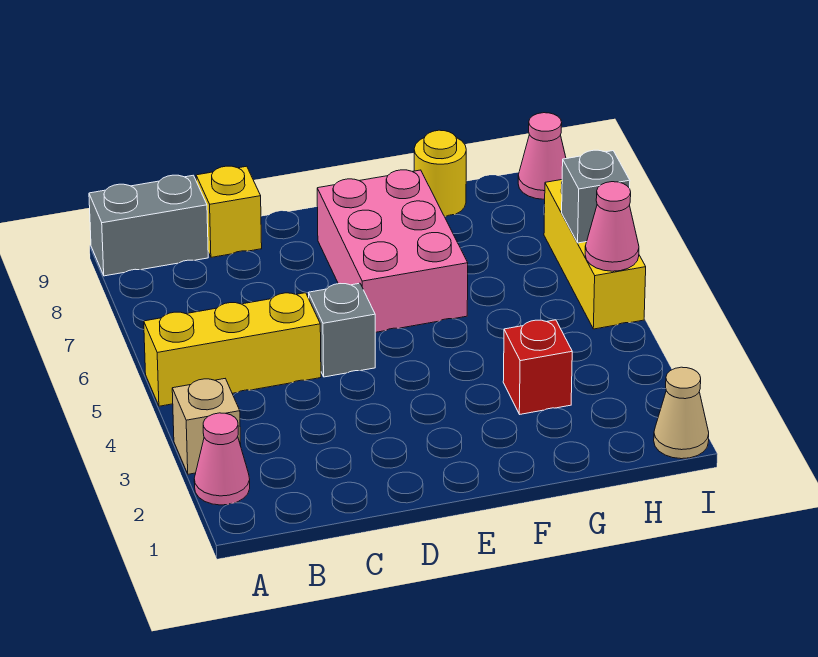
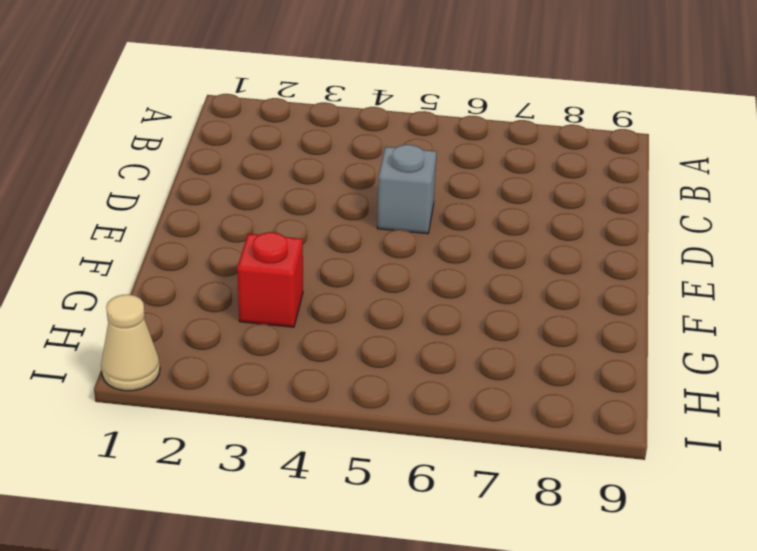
none -> pink 1x1 cone [194,413,250,505]
none -> tan 1x1 brick [172,379,241,474]
none -> yellow 1x3 brick [144,293,321,406]

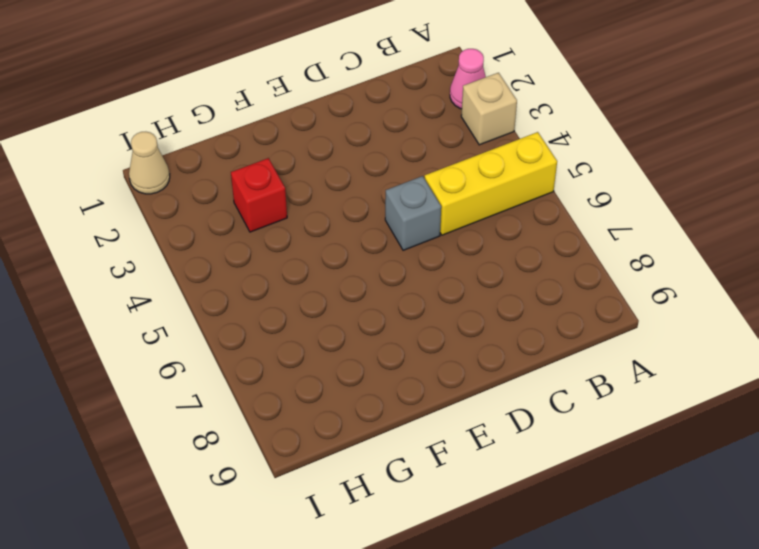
none -> grey 1x2 brick [89,175,208,276]
none -> yellow 1x1 brick [196,166,262,257]
none -> pink 2x3 brick [317,170,468,332]

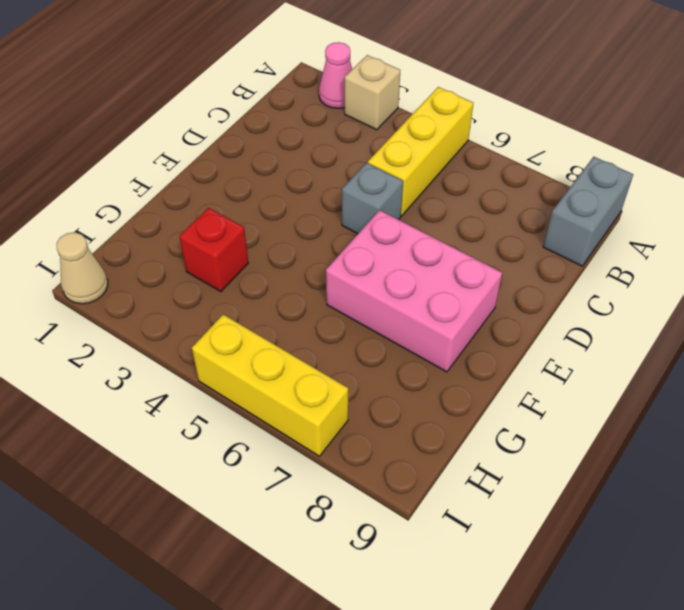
none -> yellow 1x1 brick [196,166,262,257]
none -> yellow 1x1 round brick [414,130,466,217]
none -> pink 1x1 cone [518,113,566,199]

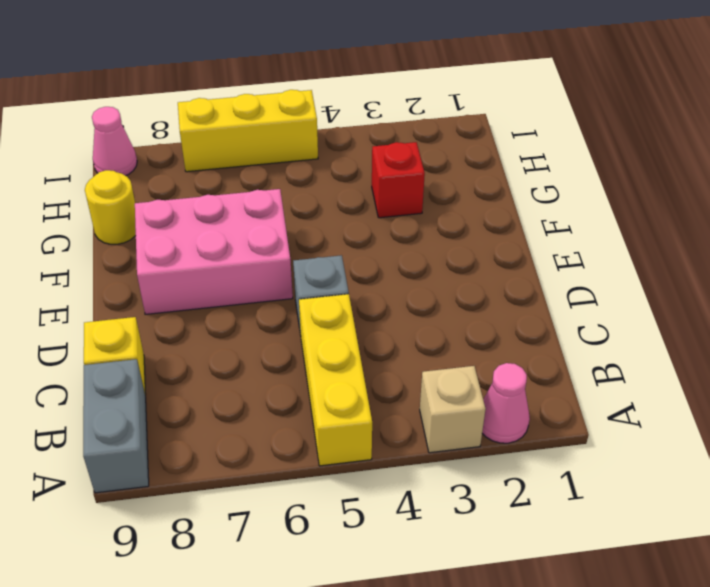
none -> tan 1x1 cone [654,367,709,459]
none -> pink 1x1 cone [585,182,639,271]
none -> grey 1x1 brick [562,150,630,243]

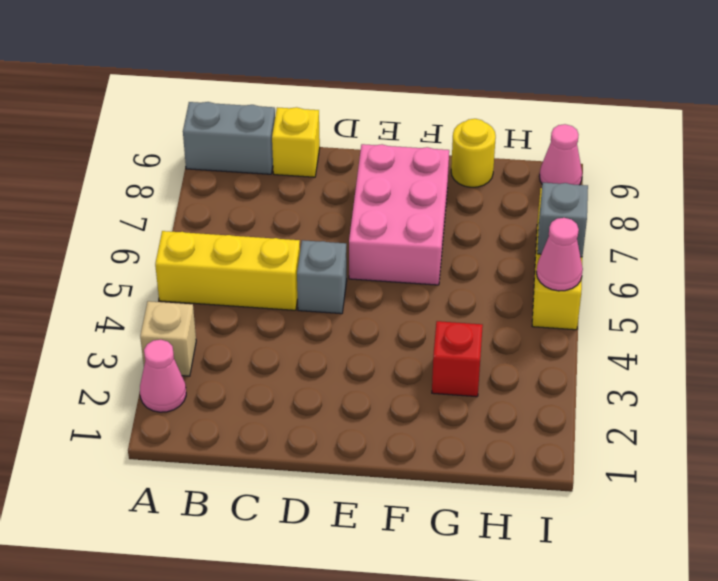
none -> tan 1x1 cone [654,367,709,459]

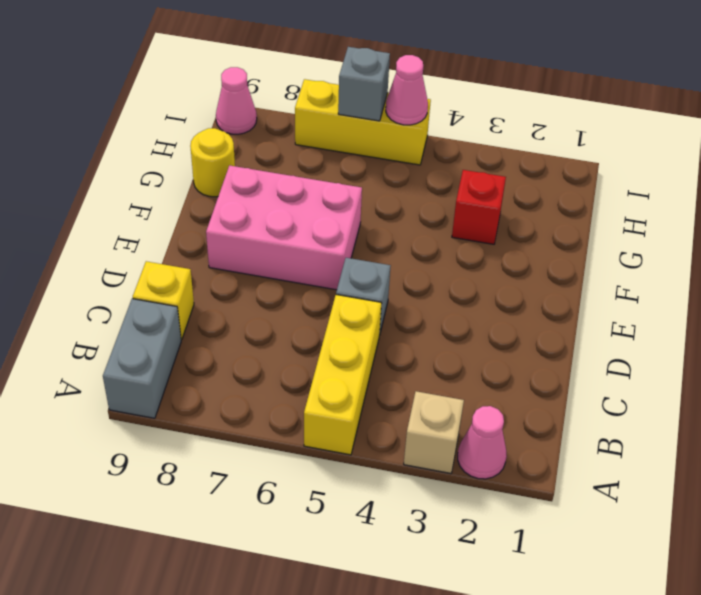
none -> tan 1x1 cone [654,367,709,459]

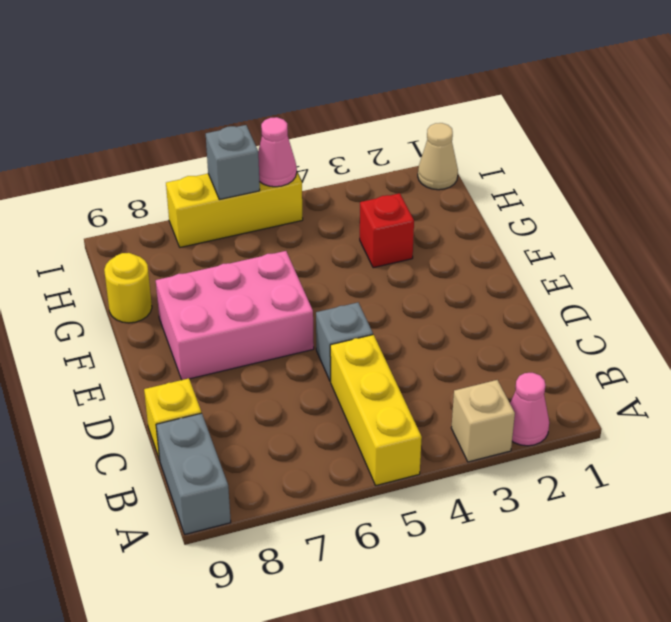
none -> pink 1x1 cone [518,113,566,199]

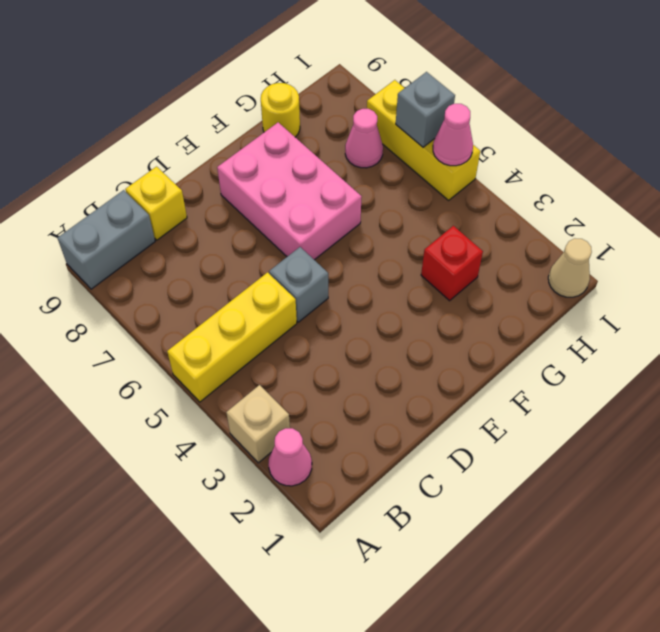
pink 1x1 cone [345,109,383,168] -> pink 1x1 cone moved to [518,113,566,199]

